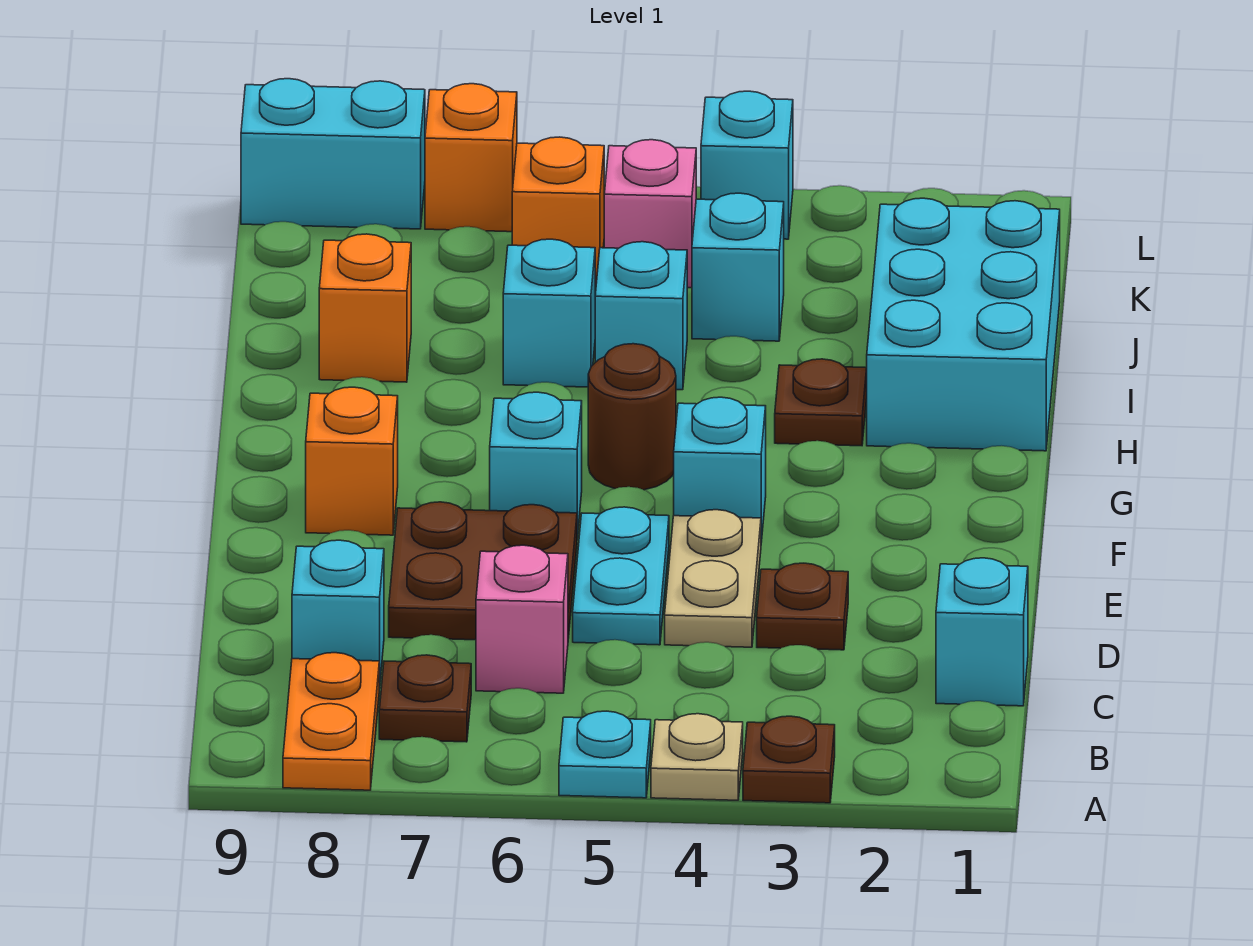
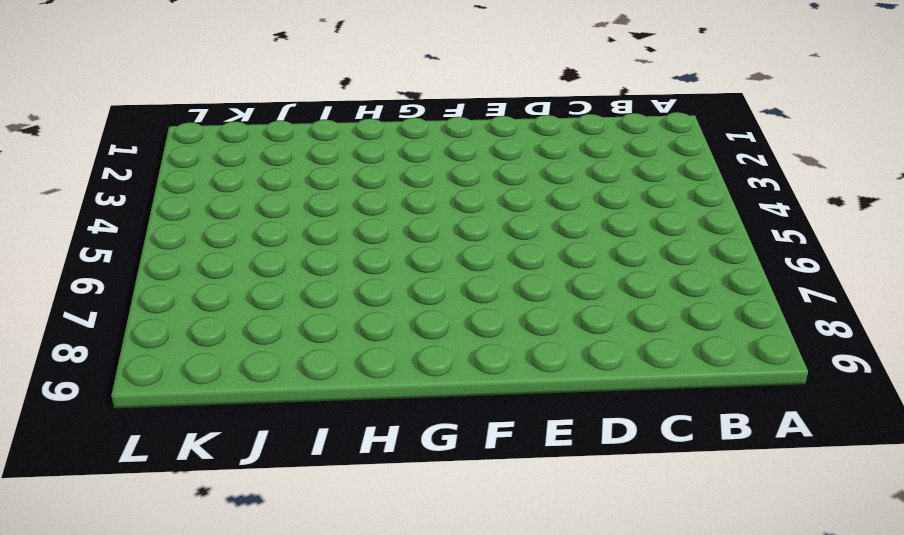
none -> brown 1x1 plate [743,716,835,803]
none -> tan 1x1 plate [651,714,743,800]
none -> cyan 1x1 plate [559,711,651,798]

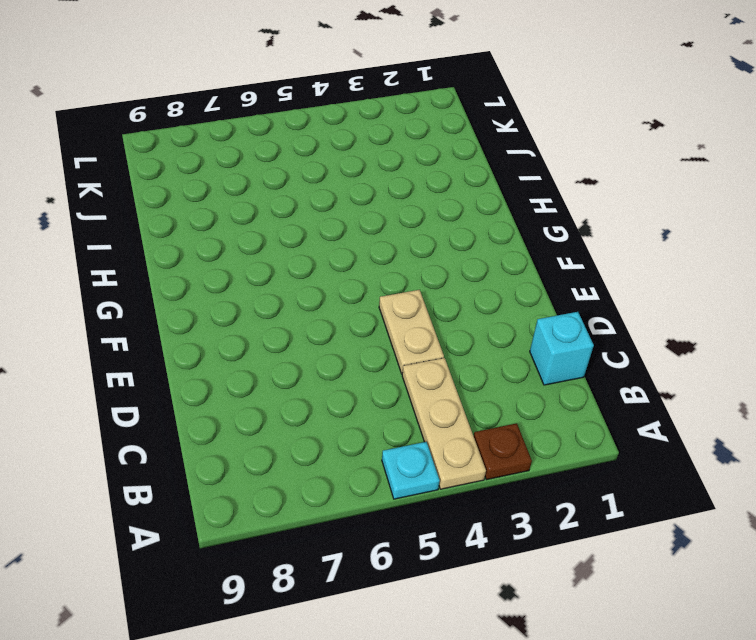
tan 1x3 plate [402,358,486,489] -> tan 1x1 plate [651,714,743,800]
none -> orange 1x2 plate [283,653,379,790]
none -> brown 1x1 plate [379,655,471,742]
none -> pink 1x1 brick [476,545,568,693]

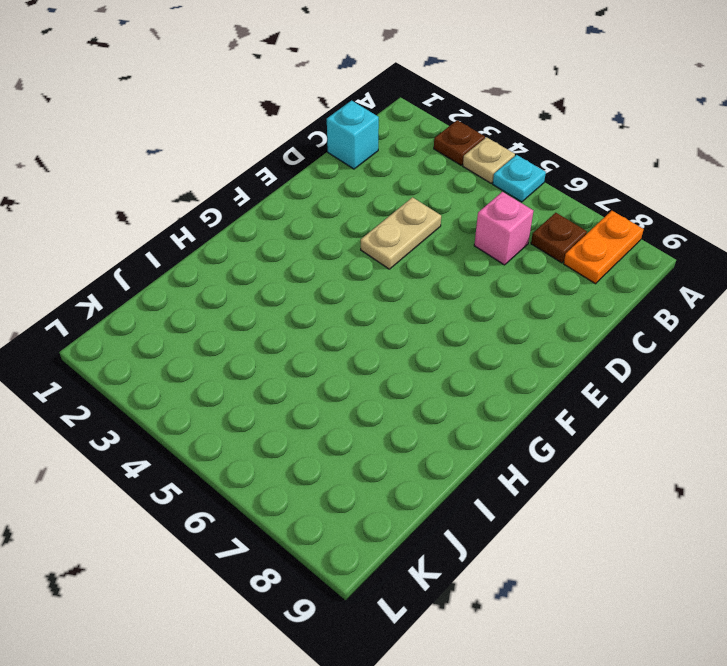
none -> cyan 1x1 brick [292,540,384,688]
none -> brown 1x1 plate [757,563,848,650]
none -> cyan 1x2 plate [573,507,669,645]

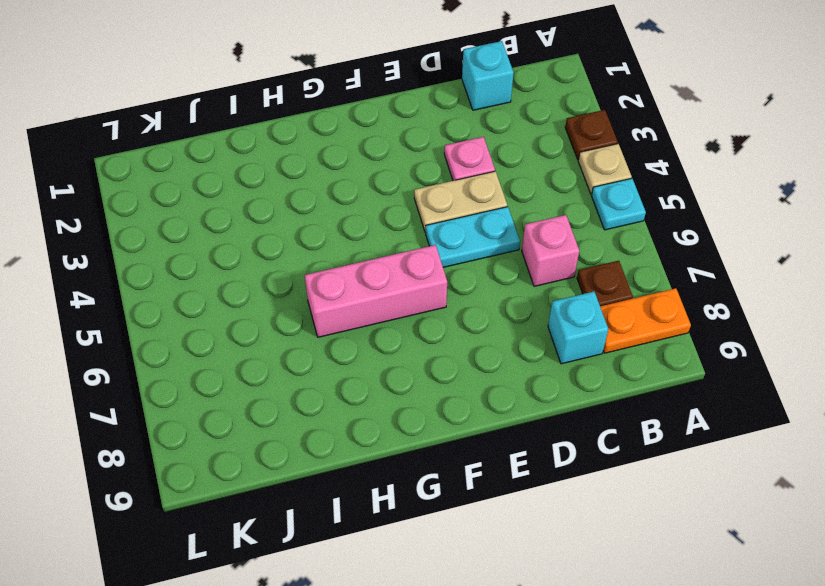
pink 1x1 plate [444,137,495,181] -> brown 1x1 plate [757,563,848,650]
pink 1x3 brick [305,245,447,337] -> cyan 1x1 brick [490,392,582,537]
none -> brown 2x2 plate [389,502,577,640]
none -> cyan 1x1 brick [674,397,766,542]
none -> orange 1x1 brick [306,387,398,535]

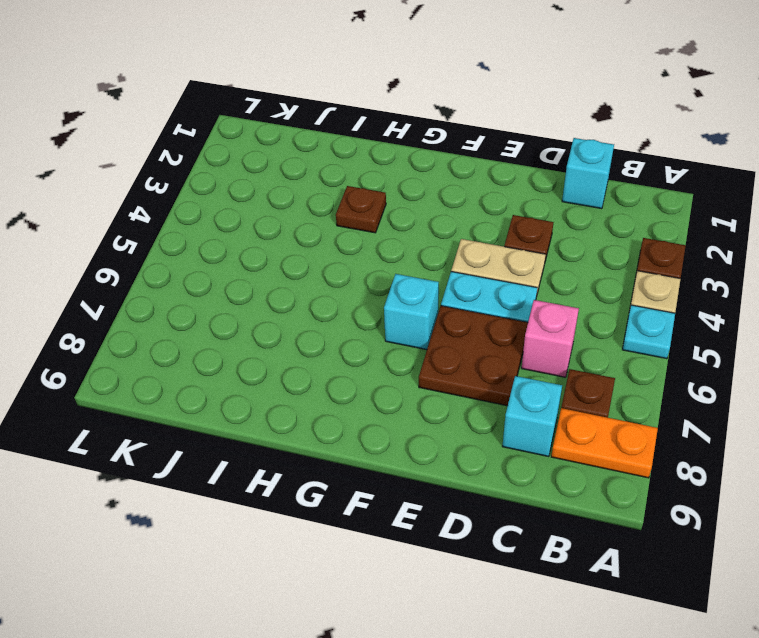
none -> cyan 1x1 brick [674,397,766,542]
none -> orange 1x1 brick [306,387,398,535]
none -> brown 1x1 round brick [588,344,676,490]

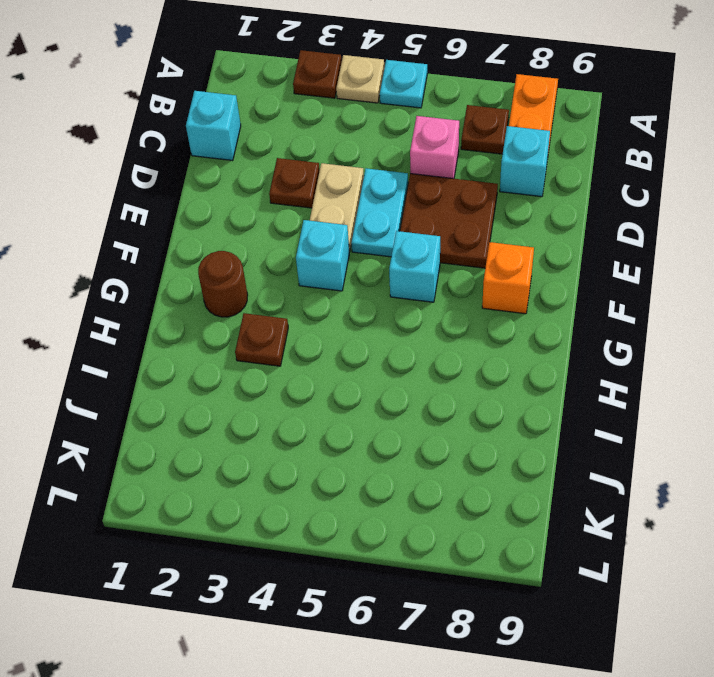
brown 1x1 round brick [198,251,248,317] -> brown 1x1 round brick moved to [588,344,676,490]
none -> cyan 2x3 brick [867,198,1060,451]
none -> cyan 1x1 brick [595,242,687,390]
none -> cyan 1x1 brick [503,239,595,387]

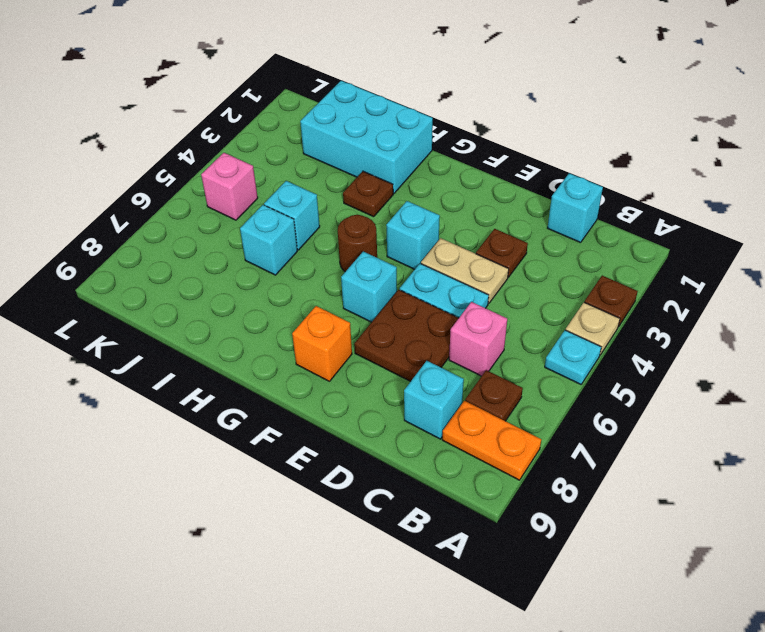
none -> orange 1x1 brick [319,234,411,382]
none -> cyan 1x1 brick [692,193,784,341]
none -> orange 1x1 brick [512,137,604,285]

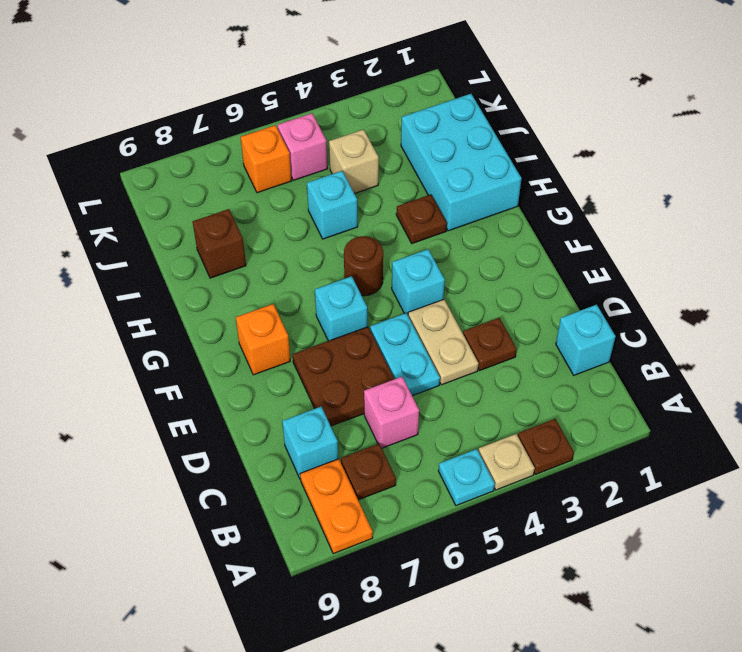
brown 1x1 brick [193,209,246,278] -> orange 1x1 brick [319,234,411,382]
tan 1x1 brick [329,129,379,194] -> cyan 1x1 brick [692,193,784,341]
none -> cyan 1x1 brick [503,239,595,387]
none -> cyan 1x1 brick [701,91,793,239]
none -> orange 1x1 brick [425,84,517,232]

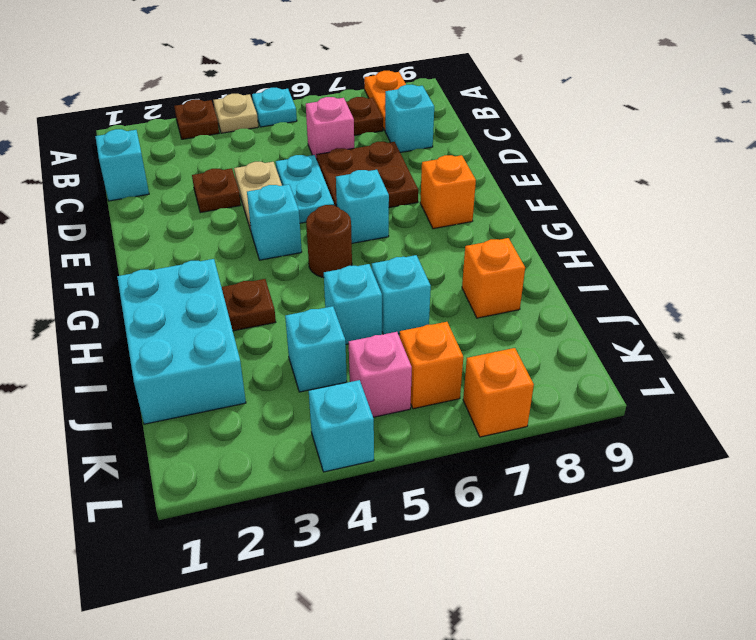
none -> cyan 1x2 brick [241,79,425,229]

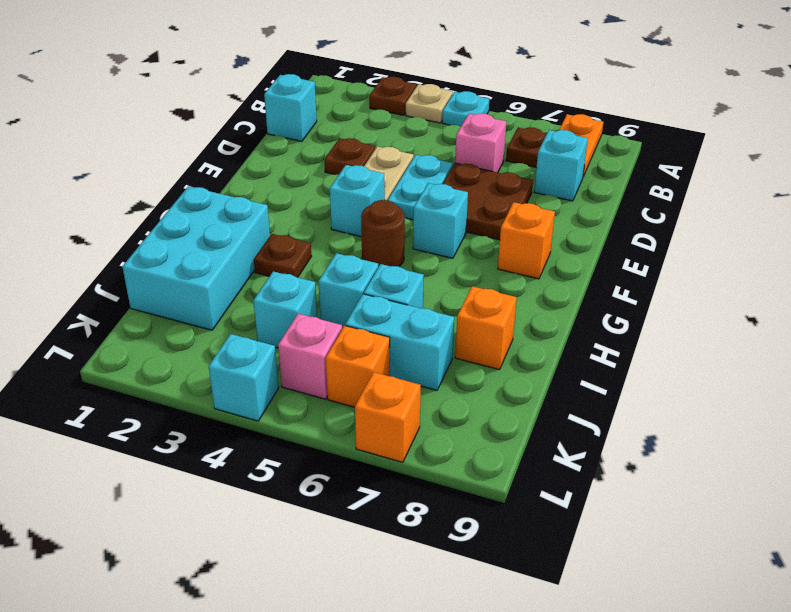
cyan 1x2 brick [345,294,454,390] -> cyan 1x2 brick moved to [241,79,425,229]

